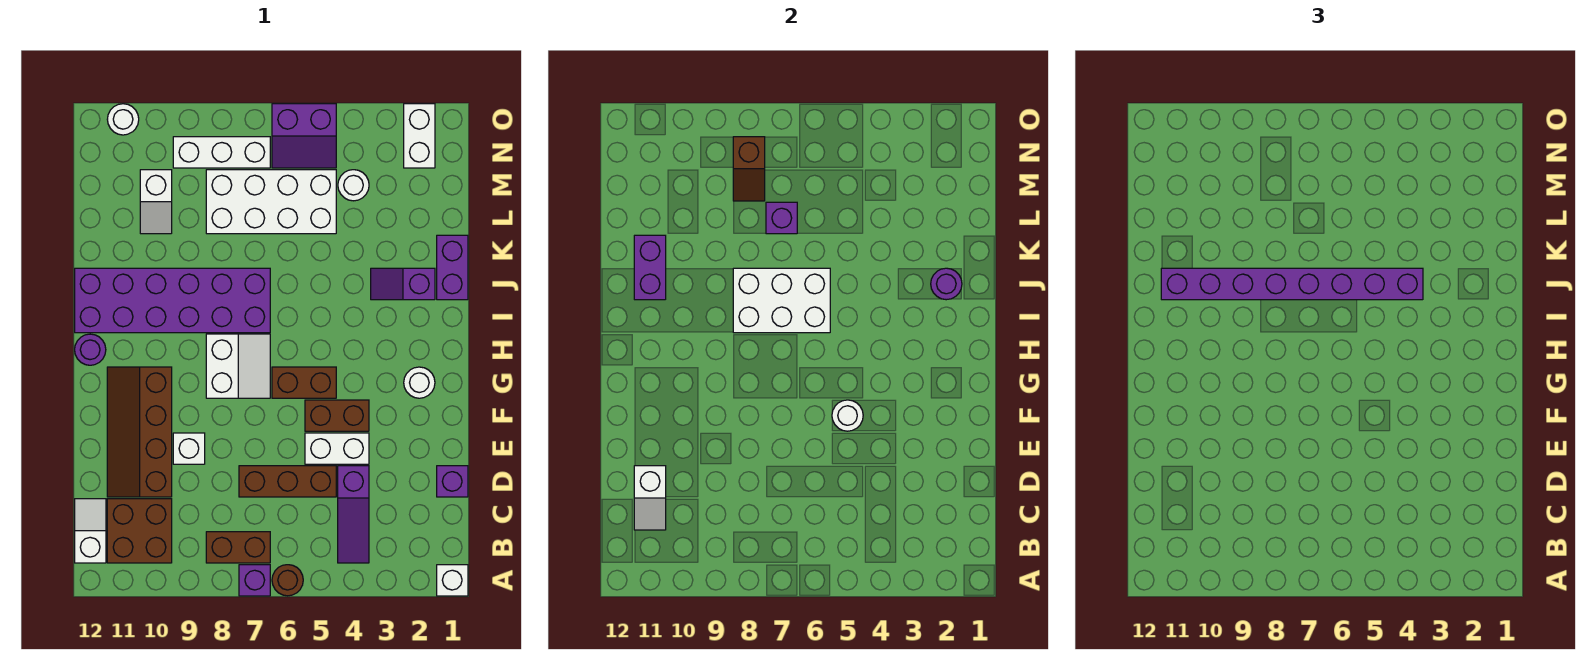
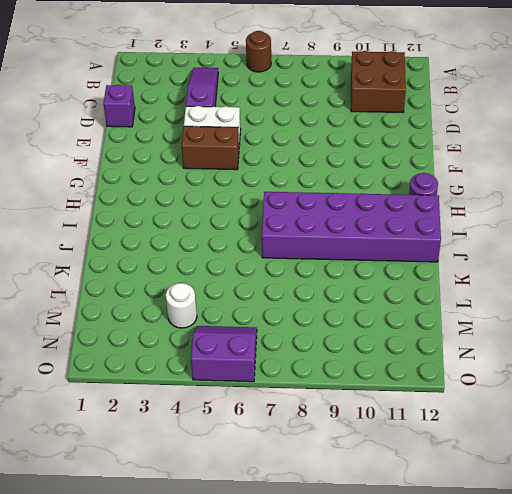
none -> white 1x1 brick [437,565,468,596]
none -> purple 1x1 brick [239,565,270,596]
none -> brown 1x2 brick [206,532,270,563]
none -> white 1x2 slope [75,499,106,563]

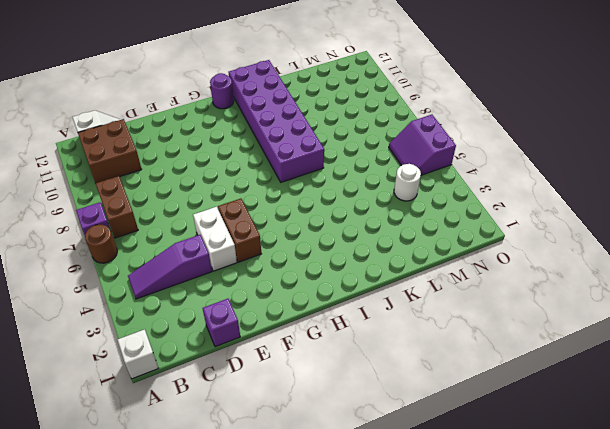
none -> brown 1x3 brick [239,466,336,497]
none -> brown 2x4 slope [107,367,172,497]
none -> white 1x1 brick [173,433,205,464]
none -> white 1x1 round brick [404,367,435,398]

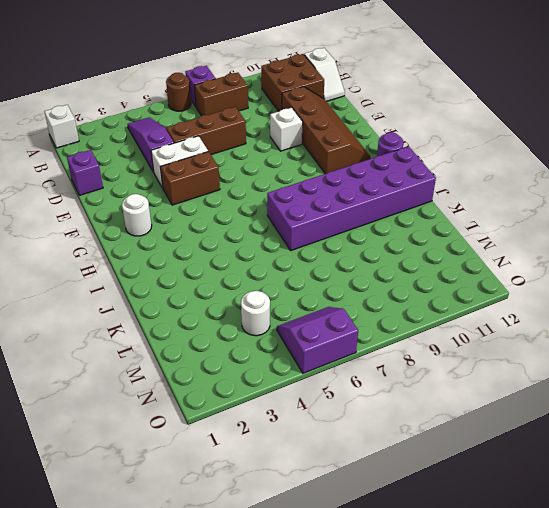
none -> brown 1x2 brick [272,367,336,398]
none -> white 2x2 slope [206,334,270,398]
none -> purple 1x2 brick [437,235,468,300]
none -> purple 1x2 slope [371,268,435,300]

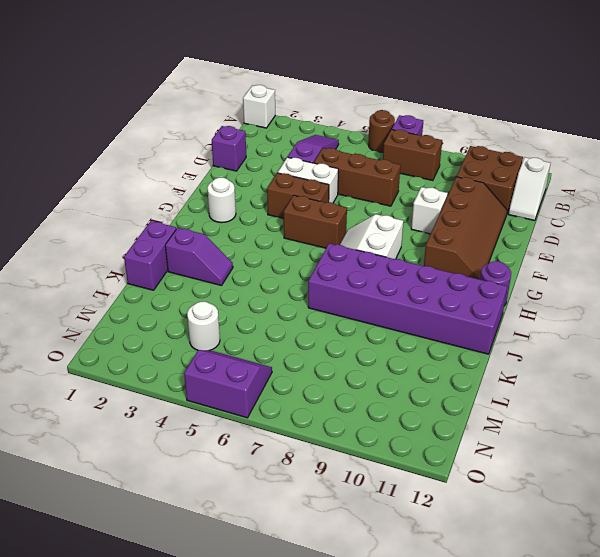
none -> white 2x4 brick [206,170,336,234]
none -> white 1x2 slope [140,170,172,234]
none -> white 1x2 brick [404,104,435,168]
none -> white 1x3 brick [173,137,270,168]

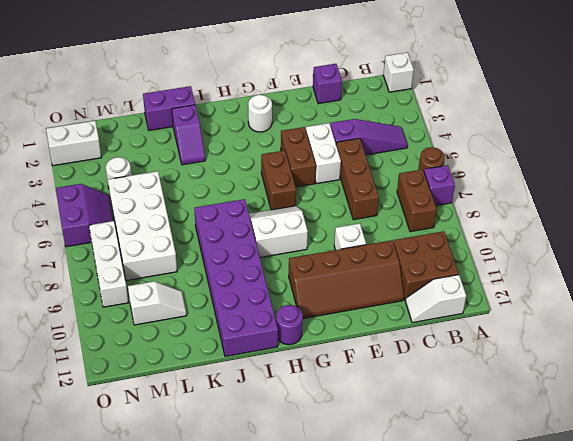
none -> white 1x1 round brick [107,104,139,135]
none -> white 1x2 slope [634,466,666,530]
none -> white 1x1 round brick [832,400,863,431]
none -> white 2x3 brick [733,268,830,333]

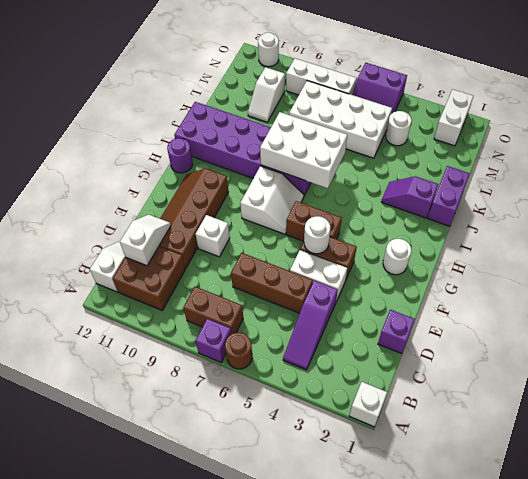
white 1x2 slope [120,215,171,266] -> white 1x2 slope turned to [634,466,666,530]
none -> purple 1x1 round brick [931,268,962,300]
none -> purple 1x2 brick [634,235,666,300]
none -> purple 1x1 brick [766,202,797,234]
none -> brown 1x2 slope [733,137,765,201]

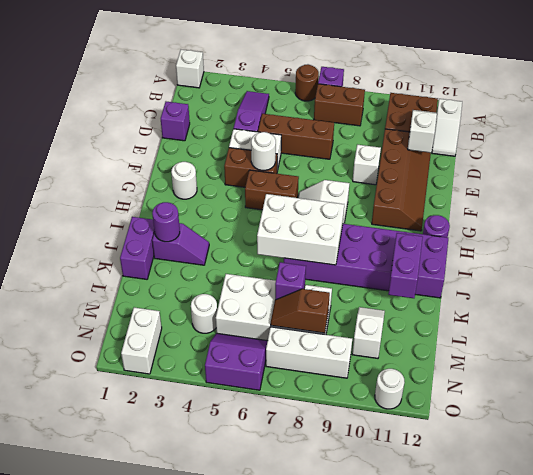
brown 1x2 slope [271,289,330,333] -> brown 1x2 slope turned to [733,137,765,201]
none -> purple 1x8 brick [1161,268,1423,300]

